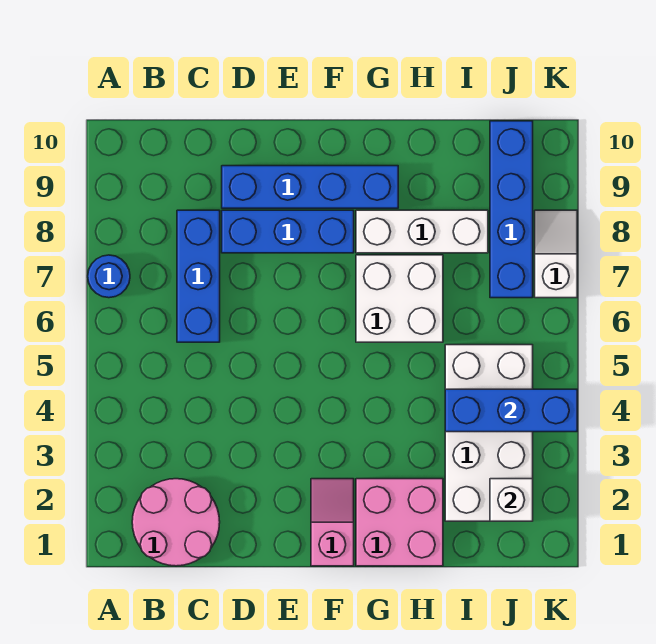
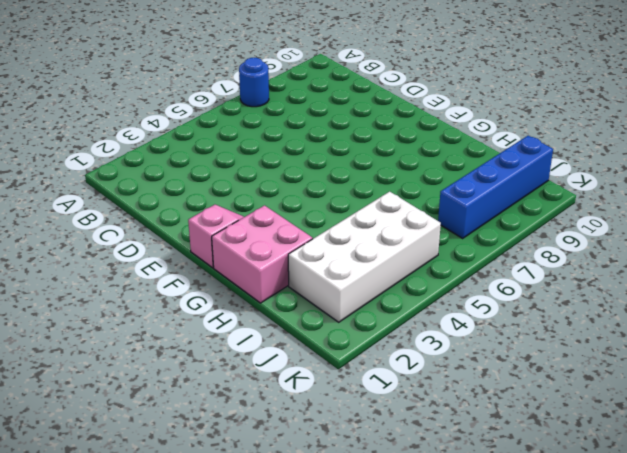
none -> pink 2x2 round brick [132,479,220,566]
none -> blue 1x3 brick [177,210,220,342]
none -> blue 1x3 brick [222,210,354,253]

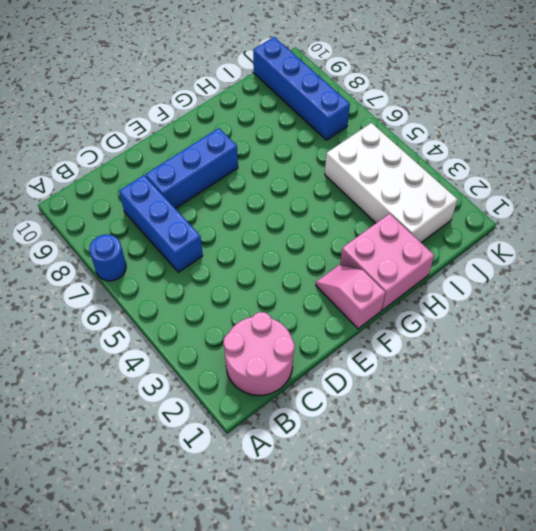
none -> blue 1x4 brick [222,166,398,208]
none -> white 2x2 brick [356,255,443,342]
none -> white 1x3 brick [356,210,488,253]

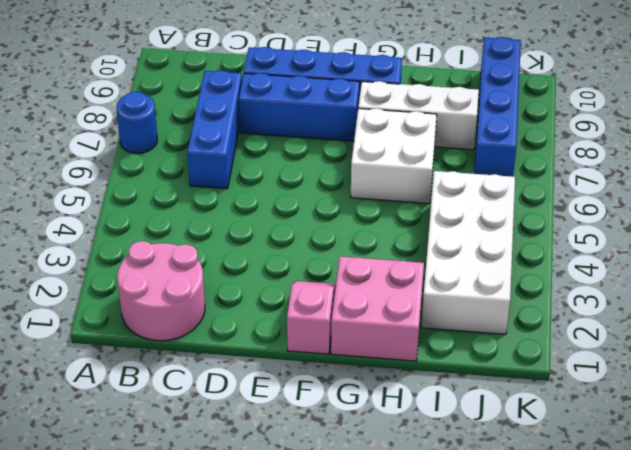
none -> white 1x2 slope [535,210,577,298]
none -> blue 1x3 brick [445,389,577,432]
none -> white 1x1 brick [490,479,533,521]

